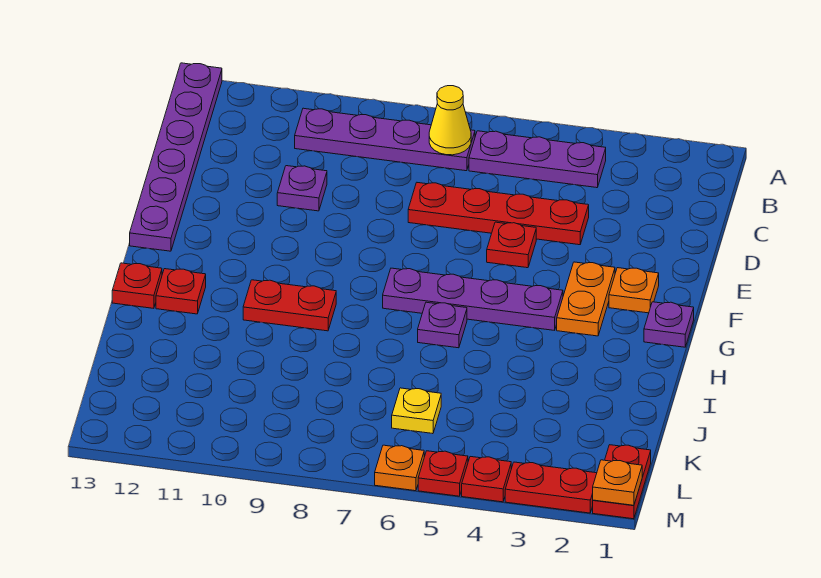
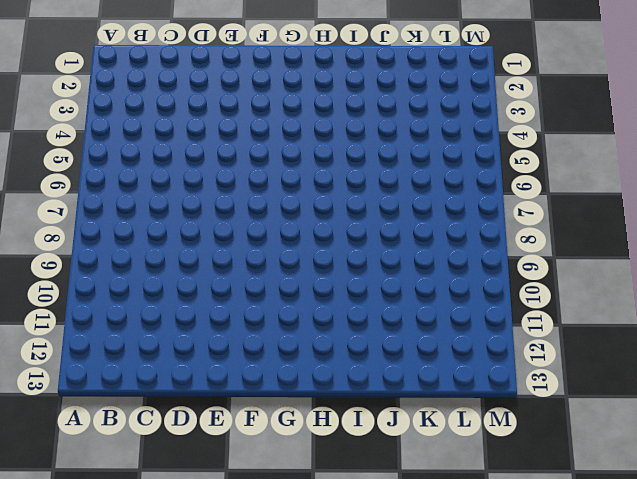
none -> purple 1x6 plate [130,63,222,251]
none -> purple 1x3 plate [469,131,606,188]
none -> purple 1x4 plate [295,108,475,171]

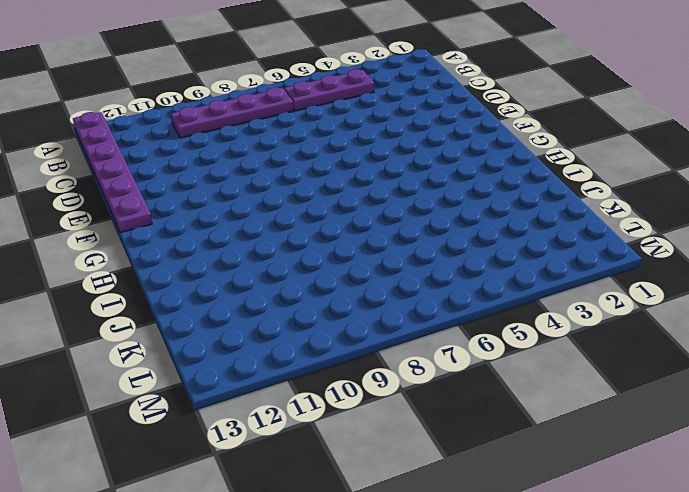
none -> red 1x4 plate [408,183,589,245]
none -> purple 1x1 plate [277,166,327,211]
none -> red 1x1 plate [487,222,536,268]

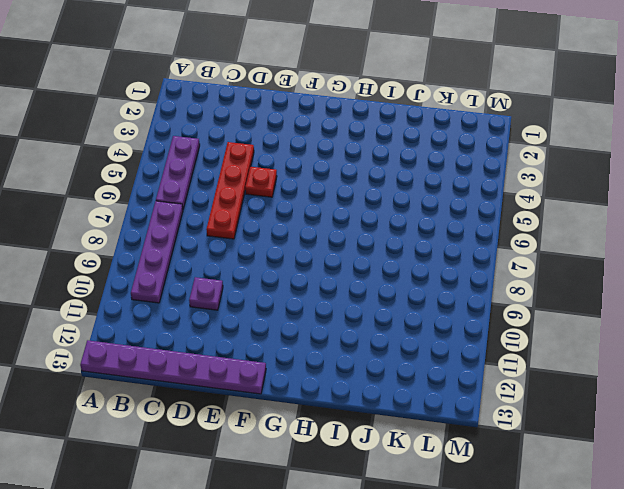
none -> orange 1x1 plate [609,268,659,313]
none -> orange 1x2 plate [557,262,615,336]
none -> purple 1x1 plate [644,302,694,347]

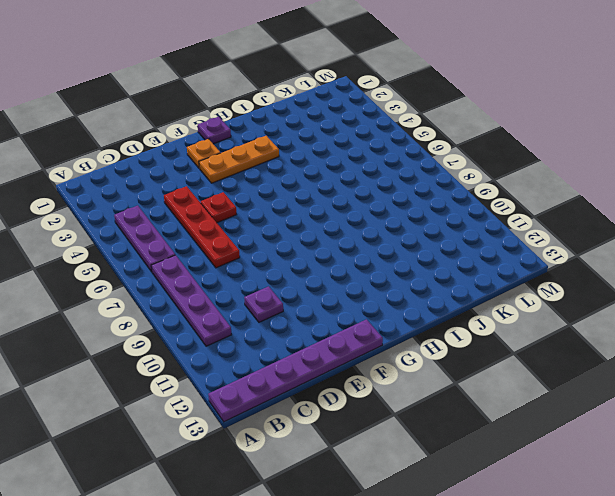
orange 1x3 plate [199,136,279,183] -> orange 1x2 plate [557,262,615,336]
none -> purple 1x4 plate [383,268,563,330]
none -> purple 1x1 plate [418,302,467,348]
none -> red 1x2 plate [243,280,336,331]

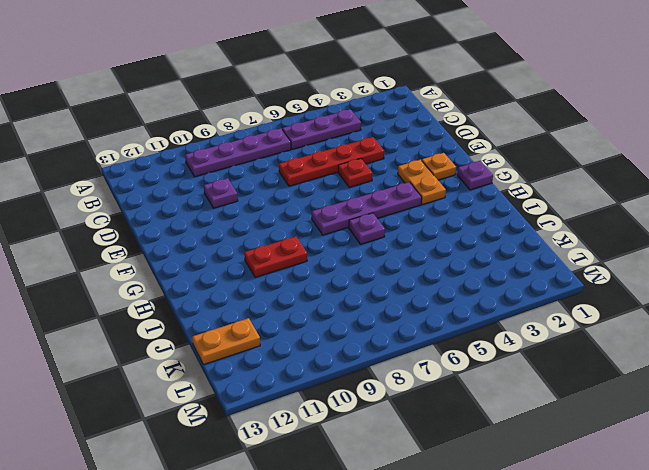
orange 1x2 plate [192,318,260,365] -> none
none -> purple 1x6 plate [130,63,222,251]
none -> red 1x1 plate [156,269,206,314]
none -> red 1x1 plate [112,263,162,308]

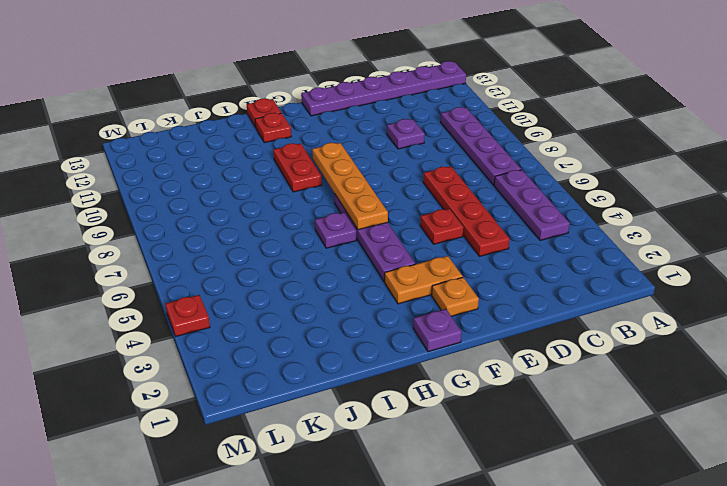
orange 1x4 plate [312,143,388,230] -> none
none -> yellow 1x1 plate [392,388,441,434]
none -> red 1x2 plate [593,445,651,519]
none -> red 1x2 plate [505,462,597,513]

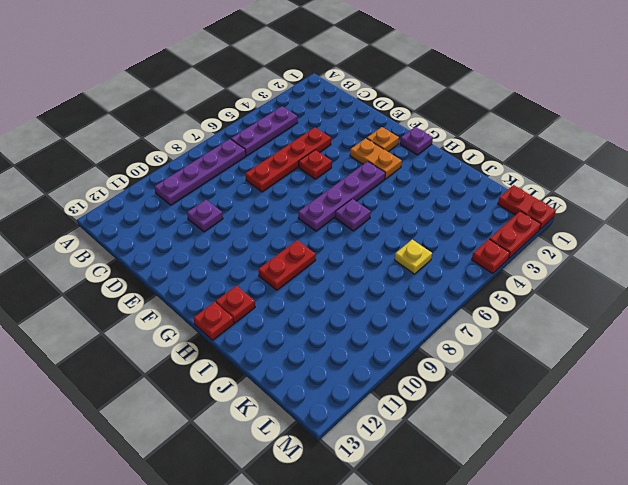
none -> purple 1x6 plate [130,63,222,251]
none -> red 1x1 plate [418,451,468,496]
none -> orange 1x1 plate [375,445,424,491]

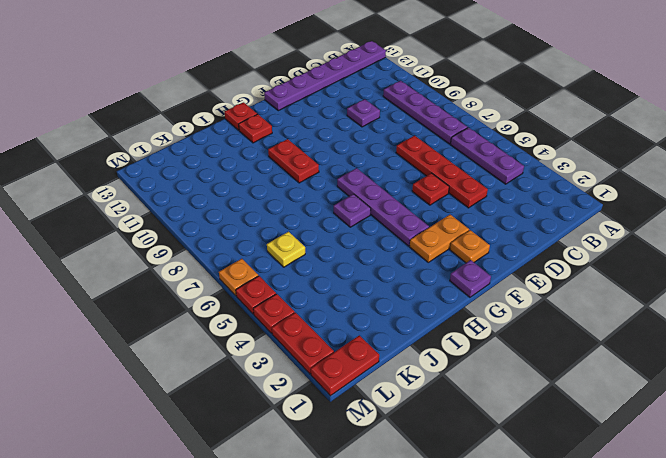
none -> yellow 1x1 cone [429,86,471,155]
none -> orange 1x1 plate [593,460,642,505]

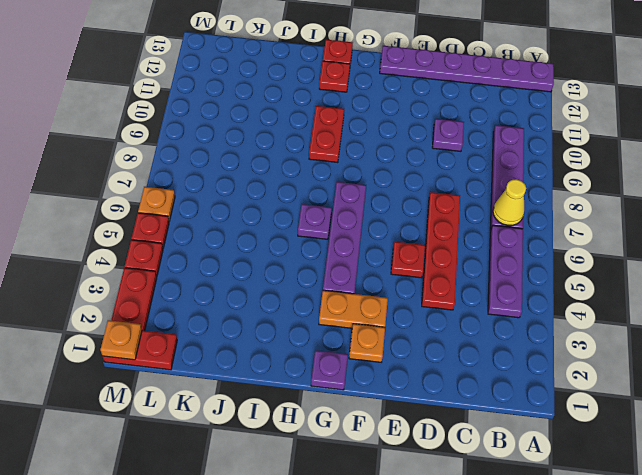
none -> yellow 1x1 plate [392,388,441,434]

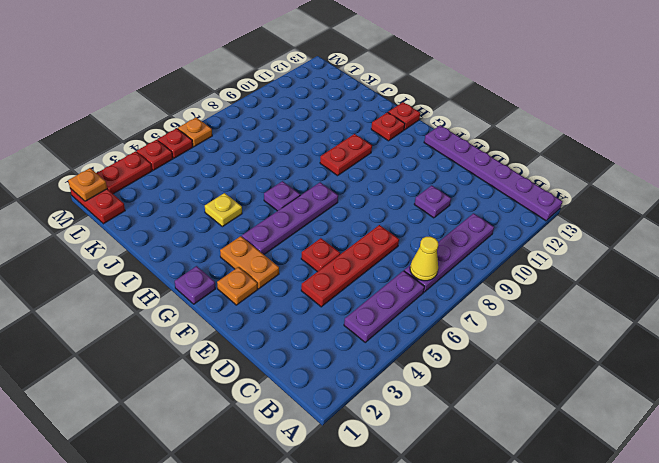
yellow 1x1 plate [205,193,242,227] -> yellow 1x1 plate moved to [392,388,441,434]

